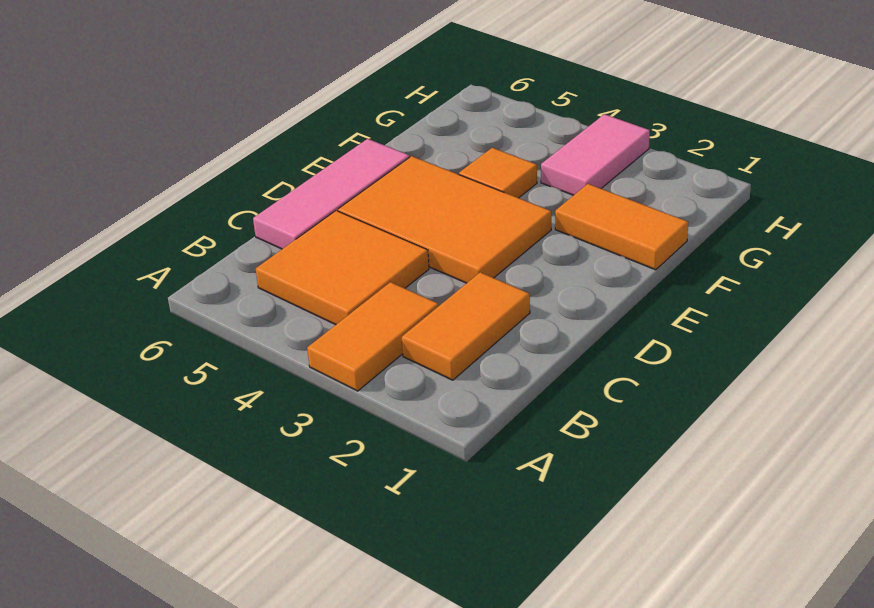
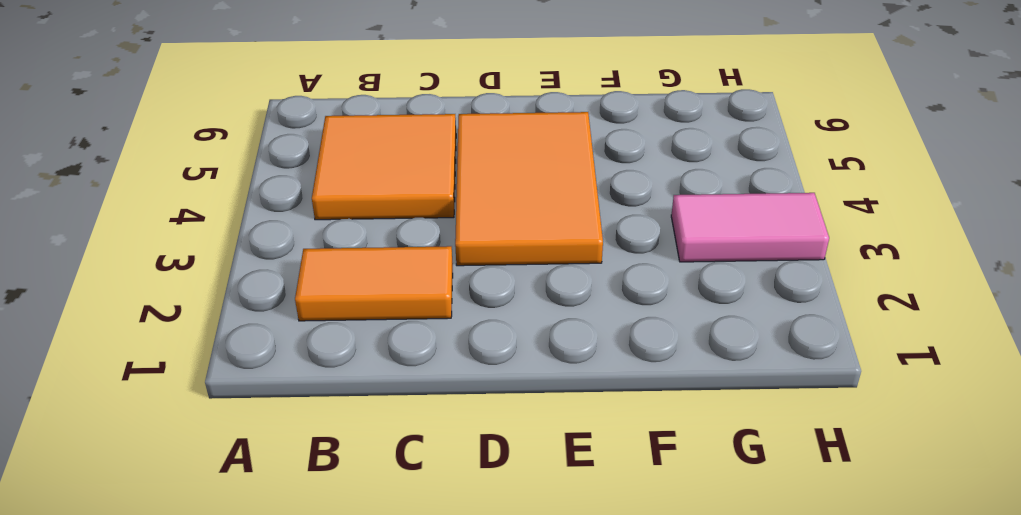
none -> orange 1x2 tile [307,282,438,391]
none -> pink 1x3 tile [253,139,410,249]

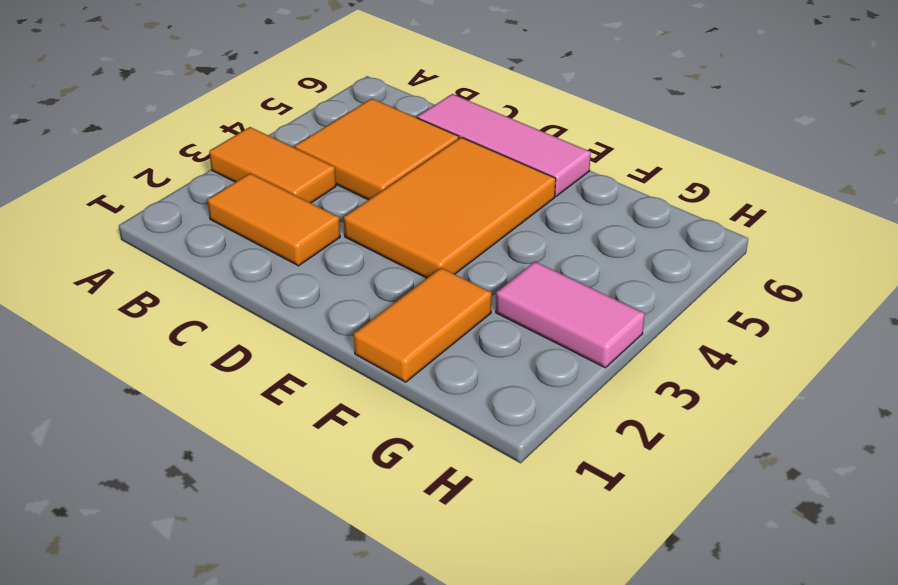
none -> orange 1x1 tile [459,148,537,198]

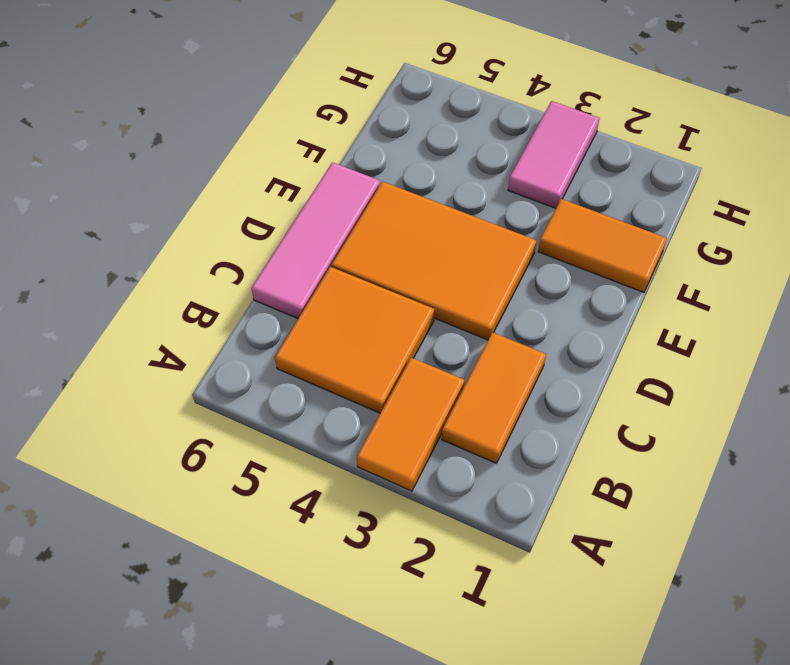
none -> orange 1x1 tile [459,148,537,198]

